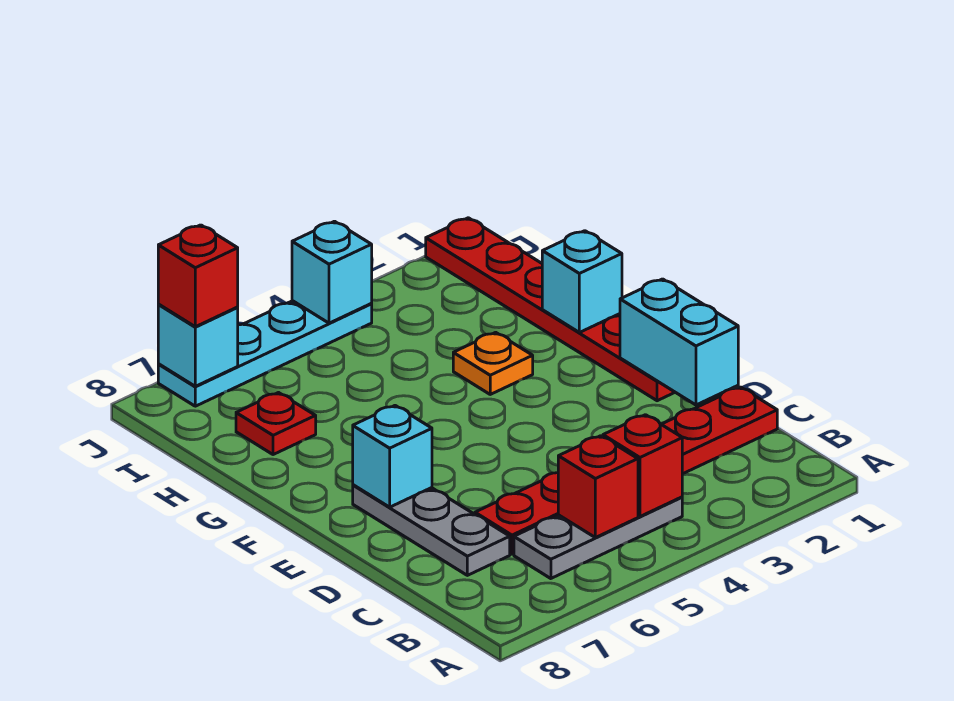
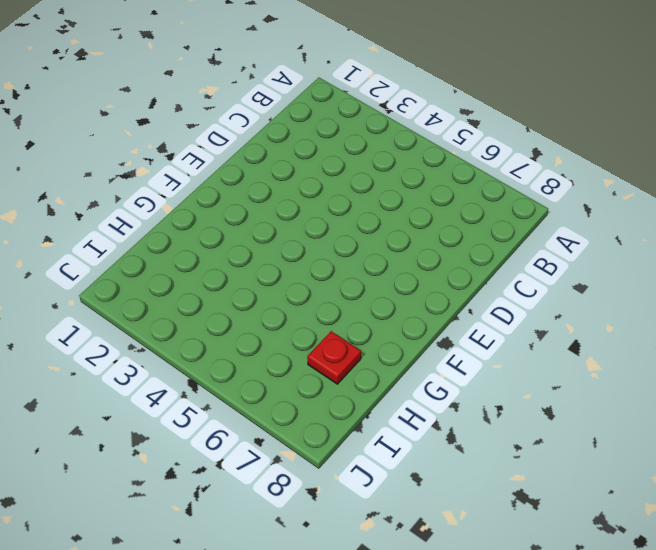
none -> grey 1x3 plate [514,497,682,579]
none -> red 1x6 plate [475,387,777,554]
none -> grey 1x3 plate [353,485,510,575]

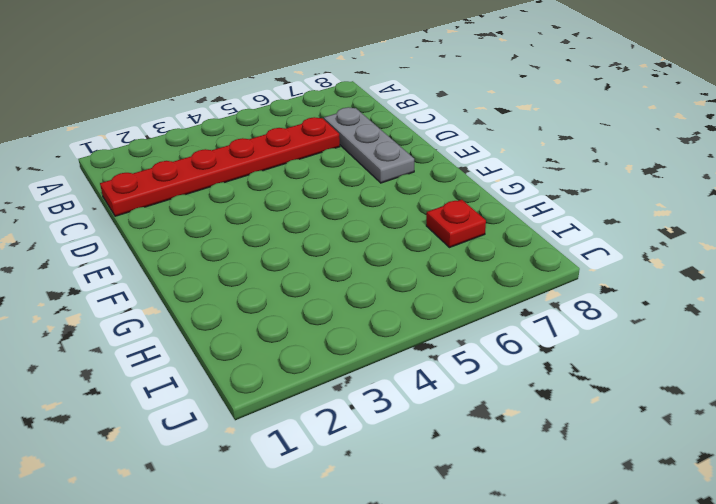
none -> grey 1x3 plate [514,497,682,579]
none -> red 1x6 plate [426,218,675,401]
none -> orange 1x1 plate [453,332,533,394]

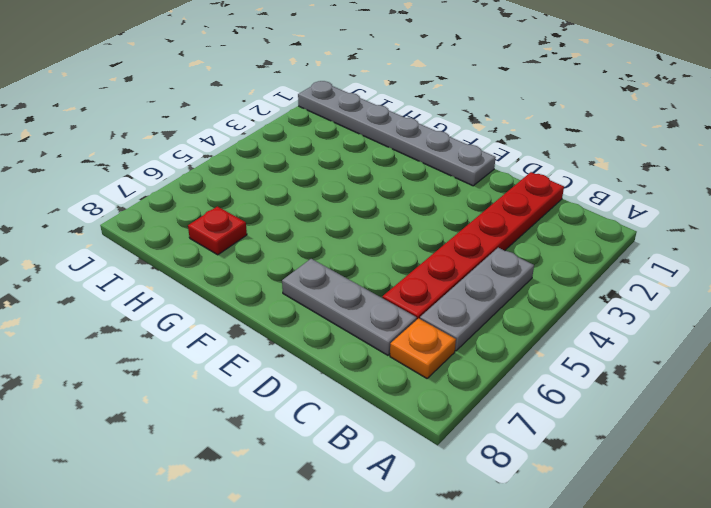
orange 1x1 plate [390,318,456,378] -> orange 1x1 plate moved to [453,332,533,394]
grey 1x6 plate [298,81,496,186] -> red 1x6 plate [426,218,675,401]
none -> cyan 1x4 plate [158,301,372,406]
none -> red 1x1 brick [603,415,682,516]
none -> red 1x1 brick [558,436,638,538]

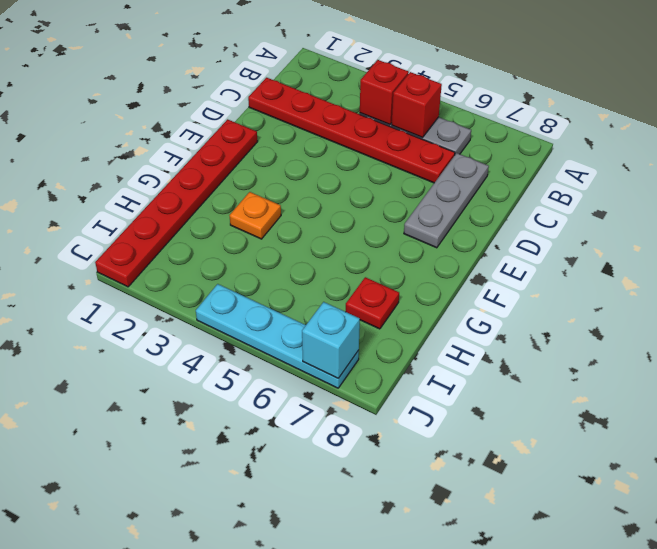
none -> cyan 1x2 brick [620,279,738,405]
none -> cyan 1x1 brick [353,406,432,507]
none -> cyan 1x1 brick [542,231,622,332]

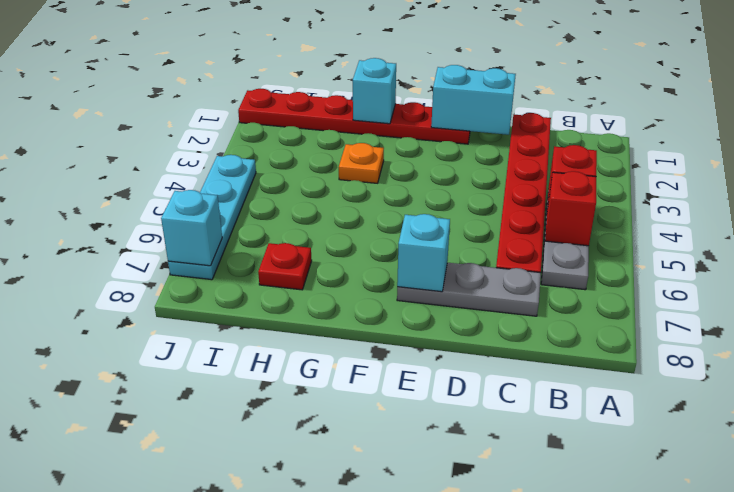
none -> cyan 1x1 brick [292,221,372,323]
none -> red 1x1 brick [158,225,238,327]

